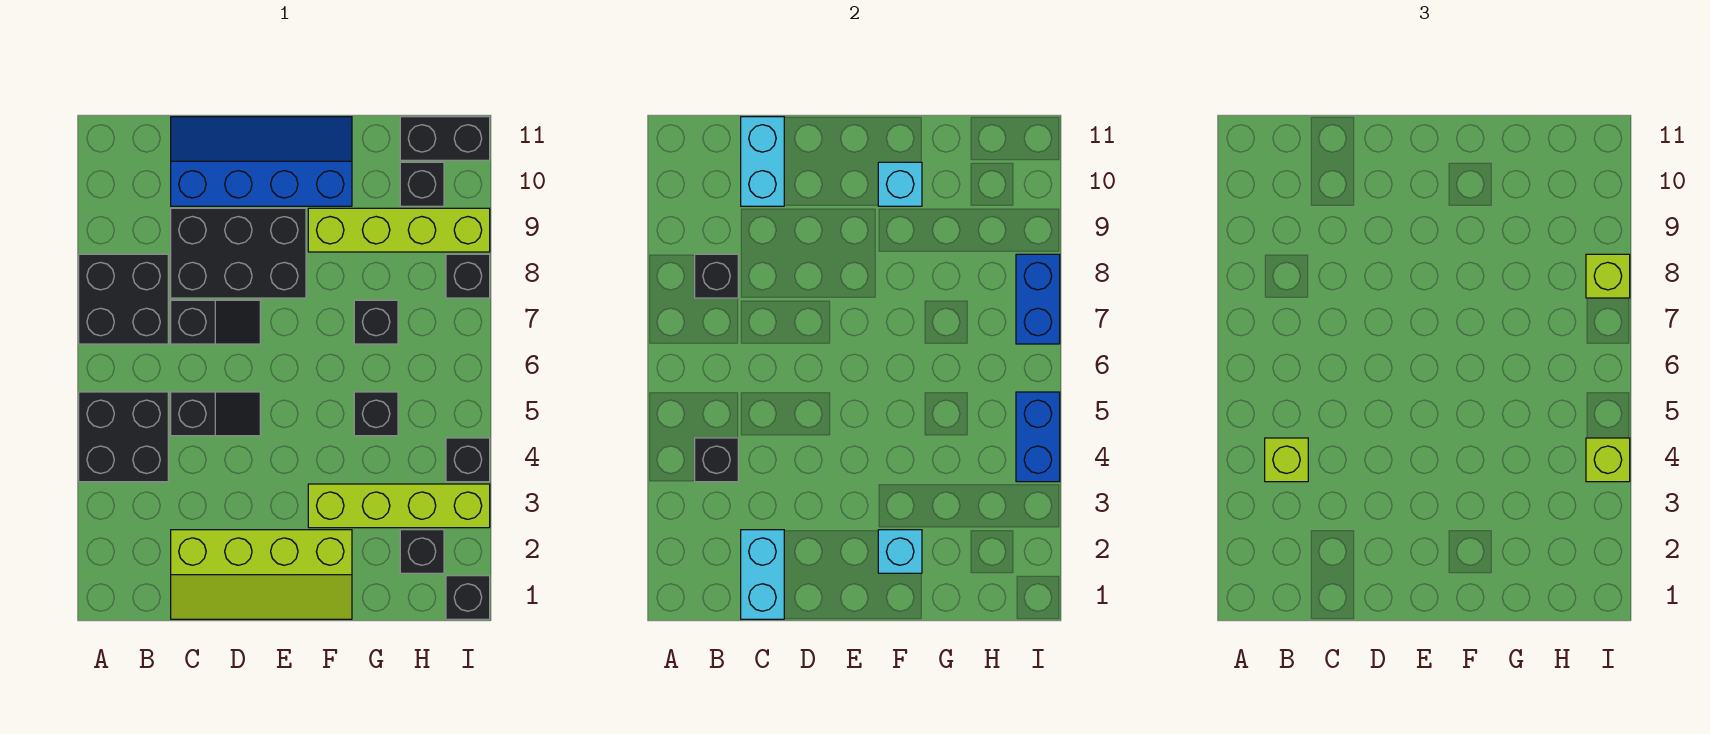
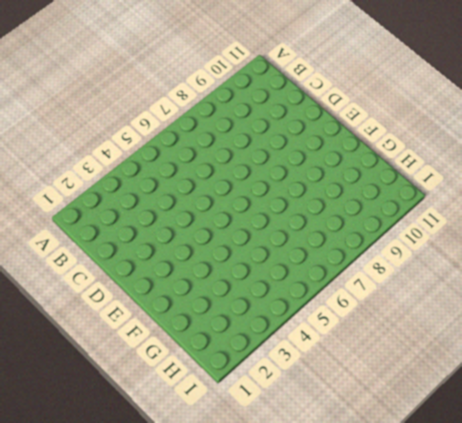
none -> black 2x2 brick [79,392,168,482]
none -> black 2x2 brick [79,254,168,344]
none -> lime 2x4 slope [171,530,352,619]

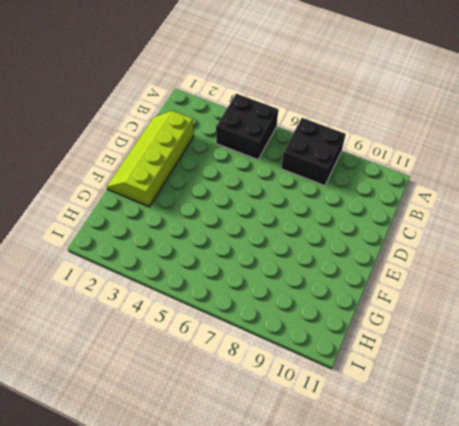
none -> black 1x2 slope [171,392,260,436]
none -> black 1x2 slope [171,300,260,344]
none -> black 2x3 brick [171,208,306,298]

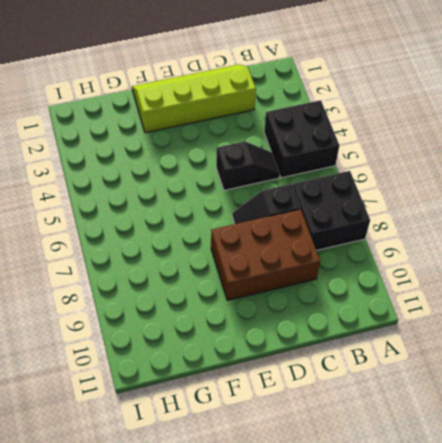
black 1x2 slope [216,141,280,190] -> black 1x2 slope turned to [171,392,260,436]
brown 2x3 brick [211,209,320,300] -> black 2x3 brick [171,208,306,298]
none -> blue 2x4 slope [171,117,352,206]
none -> lime 1x4 brick [308,484,490,528]
none -> lime 1x4 brick [308,208,490,252]

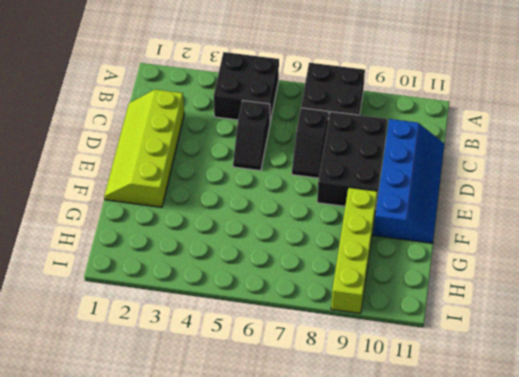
none -> lime 1x4 brick [308,484,490,528]
none -> black 1x1 brick [354,392,398,436]
none -> black 1x1 brick [354,300,398,344]

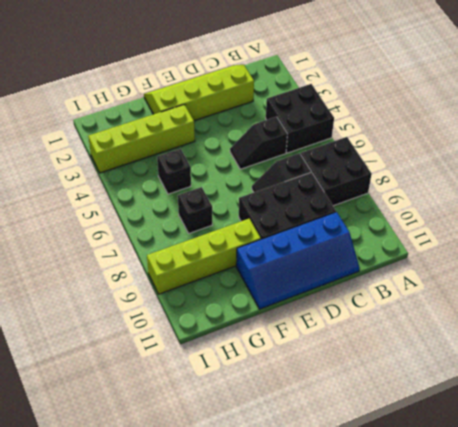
none -> black 1x1 brick [400,530,444,573]
none -> black 1x1 brick [400,162,444,206]
none -> black 1x2 brick [400,117,490,160]

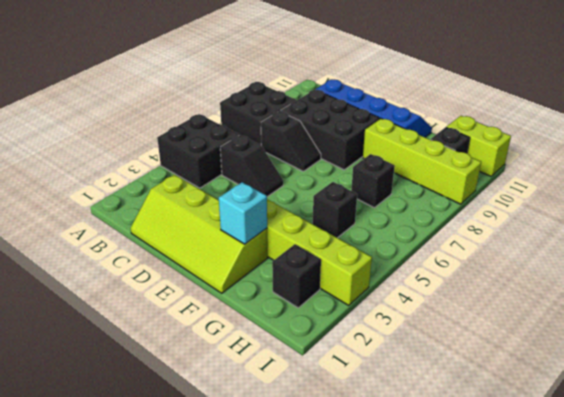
lime 1x2 brick [446,116,511,176] -> black 1x2 brick [400,117,490,160]
none -> black 1x1 brick [446,576,490,619]
none -> black 1x1 brick [446,438,490,482]
none -> black 1x1 brick [446,254,490,298]

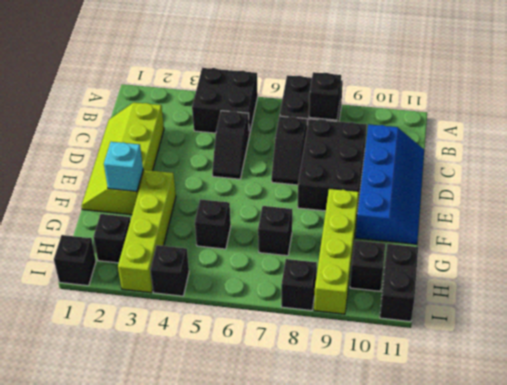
none -> black 1x1 brick [695,438,738,482]
none -> cyan 1x2 brick [741,530,784,619]
none -> cyan 1x2 brick [741,117,784,206]

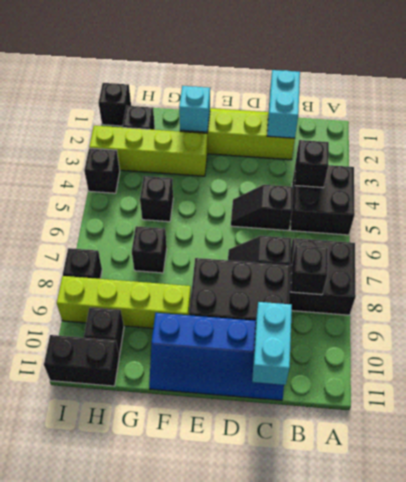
none -> cyan 1x1 brick [878,162,922,206]
none -> blue 1x2 brick [1016,392,1060,482]
none -> blue 1x2 brick [1016,254,1060,344]

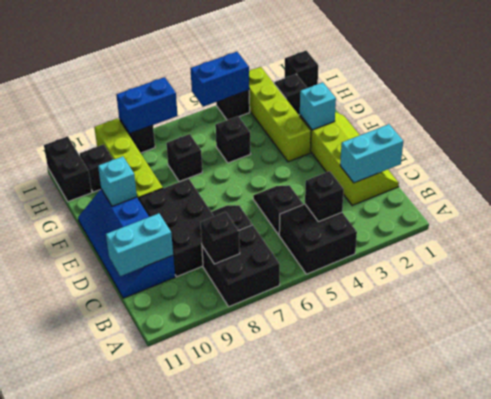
none -> lime 1x1 brick [1265,438,1308,482]
none -> lime 1x1 brick [1586,438,1630,482]
none -> lime 1x1 brick [1586,254,1630,298]

